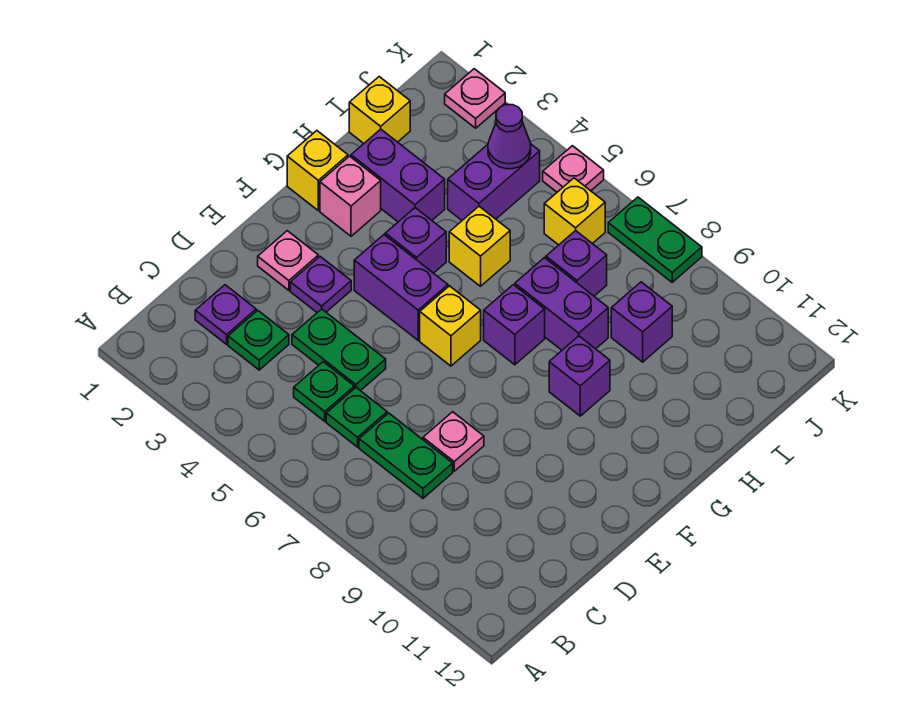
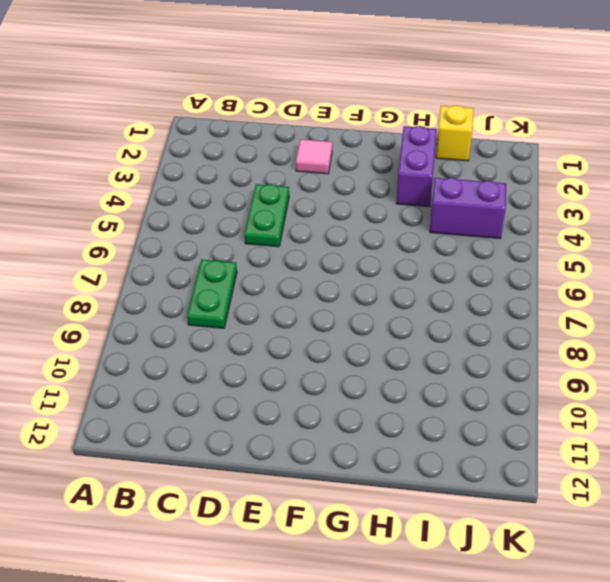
pink 1x1 tile [296,139,332,174] -> pink 1x1 plate [258,231,318,290]
none -> purple 1x1 plate [195,285,256,344]
none -> green 1x1 plate [228,310,289,370]
none -> green 1x1 plate [294,362,354,421]

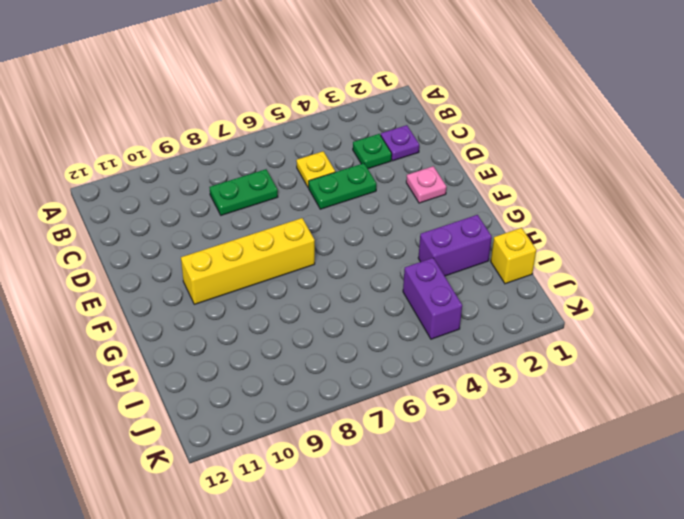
yellow 1x1 plate [296,151,335,188] -> green 1x1 plate [294,362,354,421]
yellow 1x4 brick [181,218,315,304] -> none
none -> green 1x1 plate [326,388,387,447]
none -> pink 1x1 plate [423,412,484,471]
none -> purple 1x1 plate [290,257,351,312]

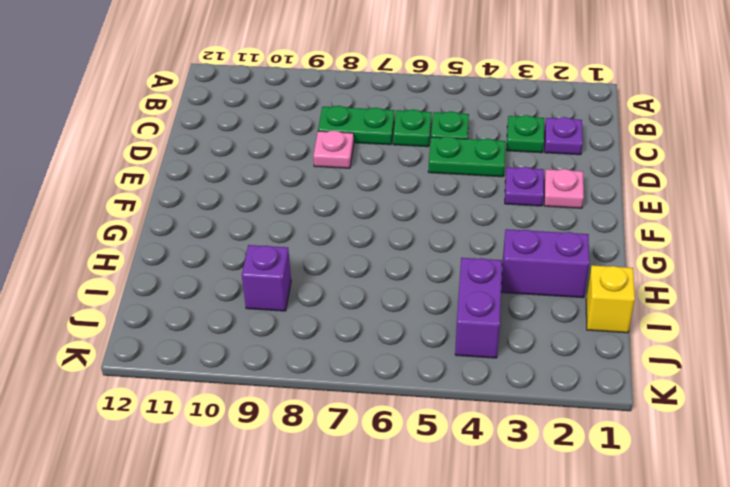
none -> purple 1x2 brick [354,235,448,340]
none -> yellow 1x1 brick [420,286,481,366]
none -> yellow 1x1 brick [287,131,348,211]

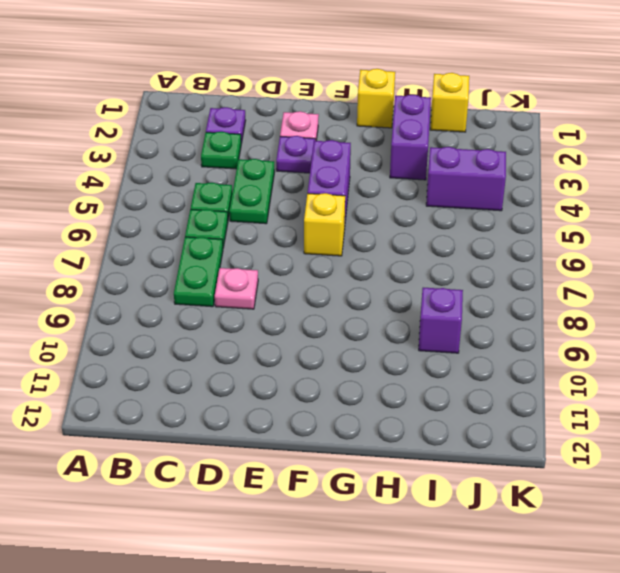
none -> pink 1x1 brick [320,156,381,236]
none -> purple 1x1 brick [385,208,446,273]
none -> purple 1x1 brick [484,285,545,365]

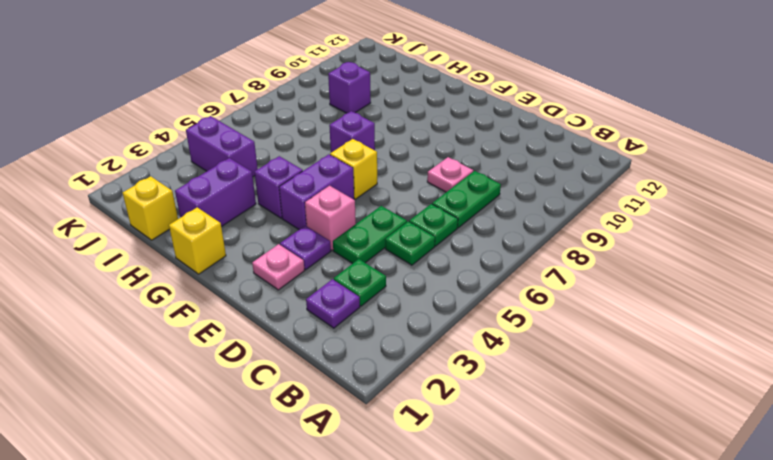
pink 1x1 brick [305,186,356,250] -> pink 1x1 brick moved to [320,156,381,236]
none -> purple 1x1 brick [549,336,610,416]
none -> yellow 1x1 brick [449,206,510,286]
none -> purple 1x2 brick [515,258,608,350]

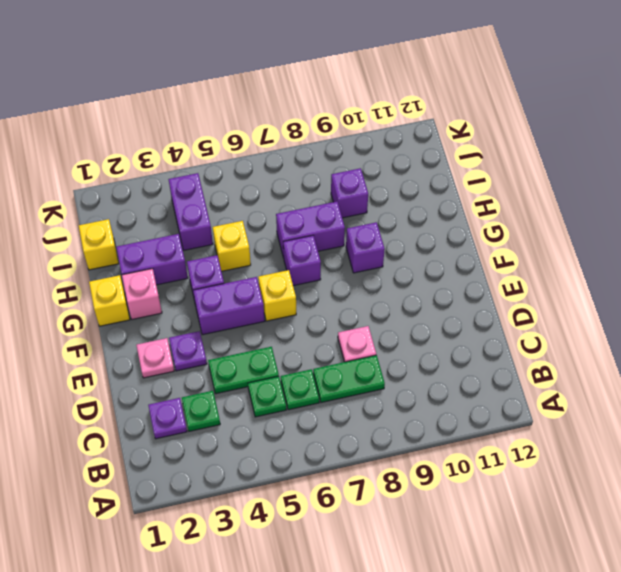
none -> purple 1x1 brick [546,231,607,296]
none -> yellow 1x1 brick [544,178,605,245]
none -> pink 1x1 plate [445,69,505,128]

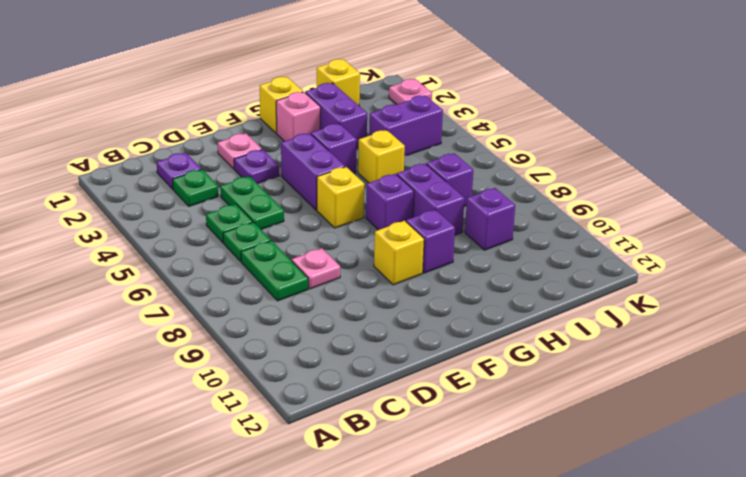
yellow 1x1 brick [374,221,424,285] -> yellow 1x1 brick moved to [544,178,605,245]
none -> pink 1x1 plate [543,146,604,192]
none -> green 1x2 plate [608,197,702,282]
none -> purple 1x1 cone [488,105,531,169]

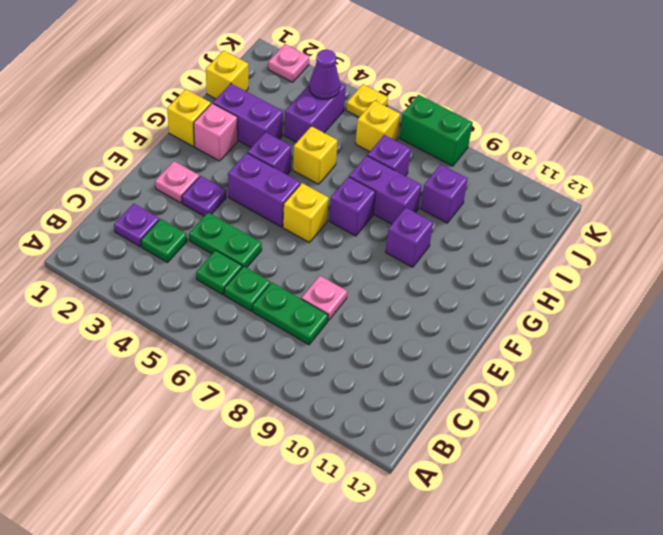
yellow 1x1 plate [346,84,388,117] -> pink 1x1 plate [543,146,604,192]
green 1x2 brick [400,95,473,166] -> green 1x2 plate [608,197,702,282]

